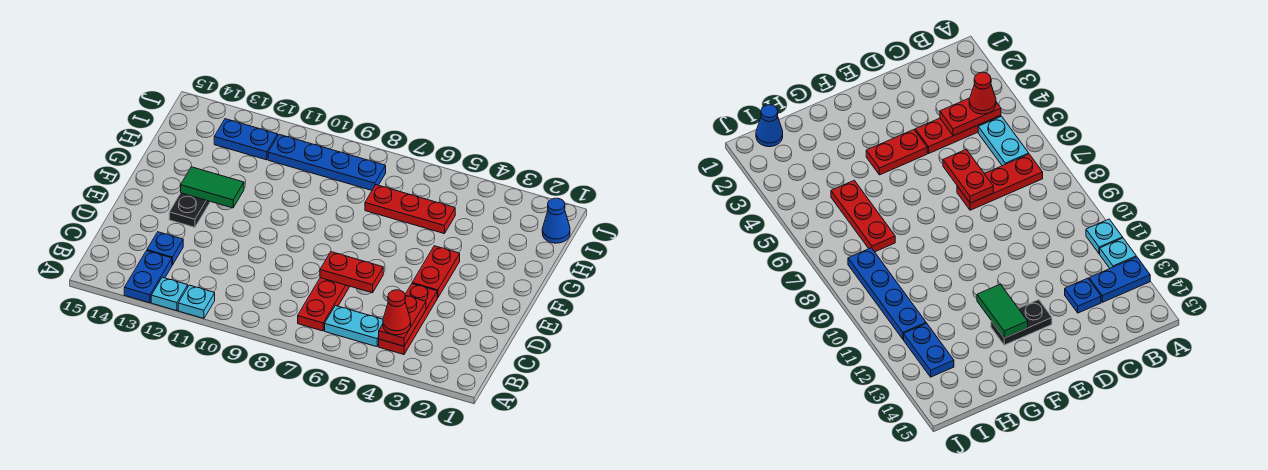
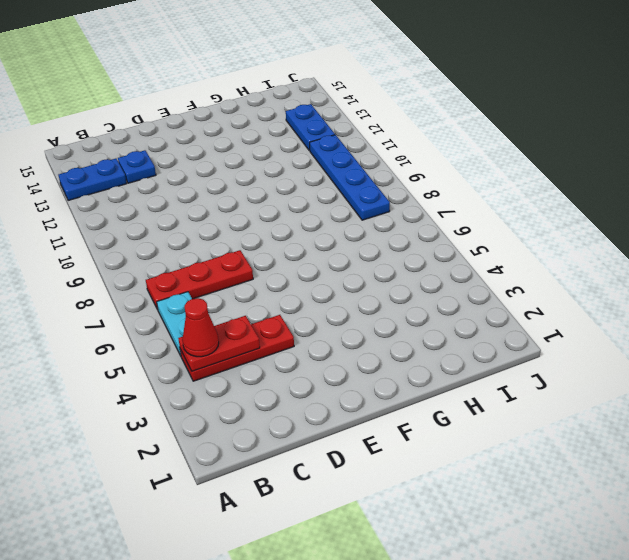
none -> cyan 1x1 plate [178,285,215,318]
none -> cyan 1x1 plate [151,277,188,311]
none -> red 1x2 plate [412,246,460,298]

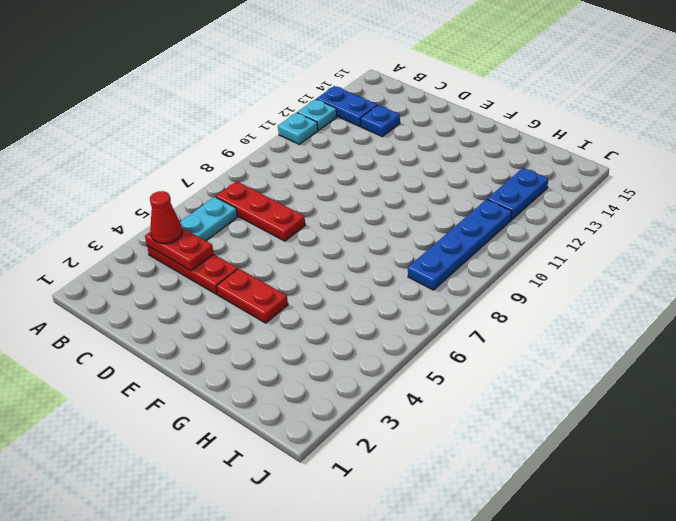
none -> black 1x2 plate [169,193,210,227]
none -> red 1x3 plate [365,185,455,234]
none -> blue 1x1 cone [542,198,570,243]

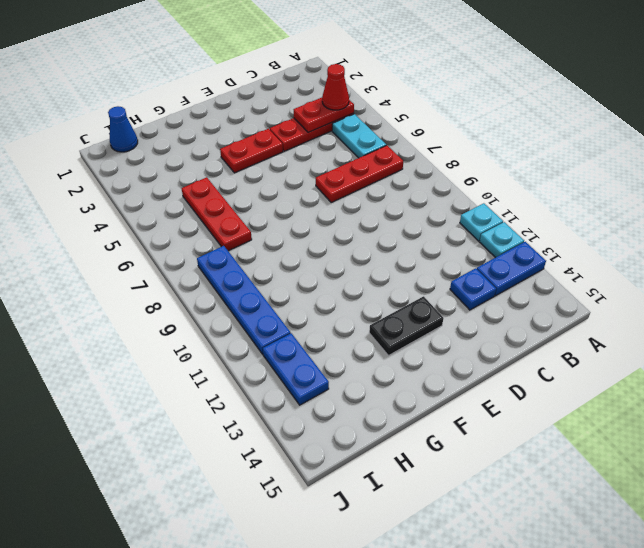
none -> red 1x2 plate [320,252,383,293]
none -> green 1x2 tile [181,167,244,208]

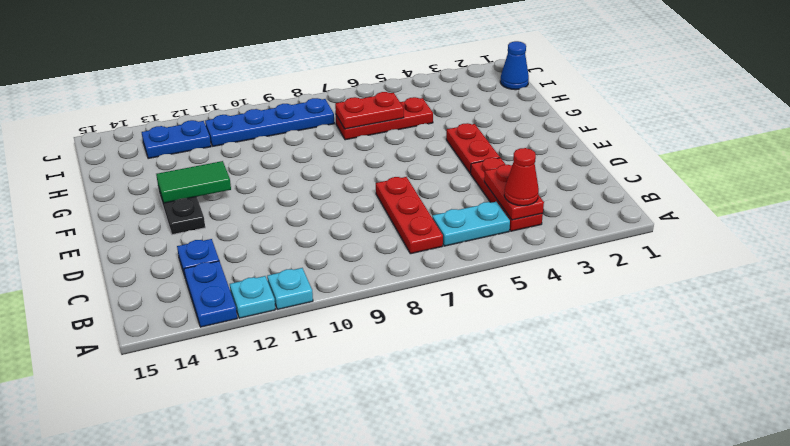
red 1x2 plate [335,92,404,129] -> red 1x2 plate moved to [320,252,383,293]

